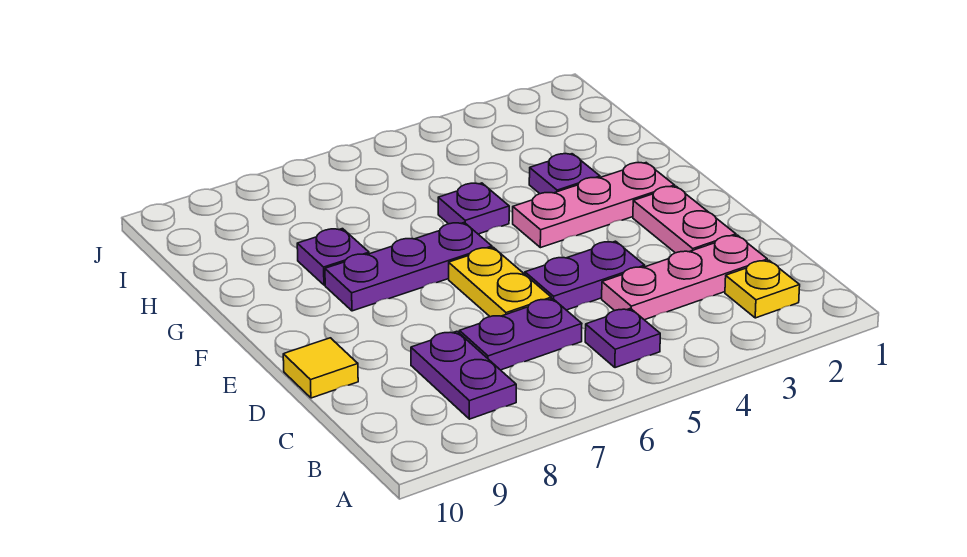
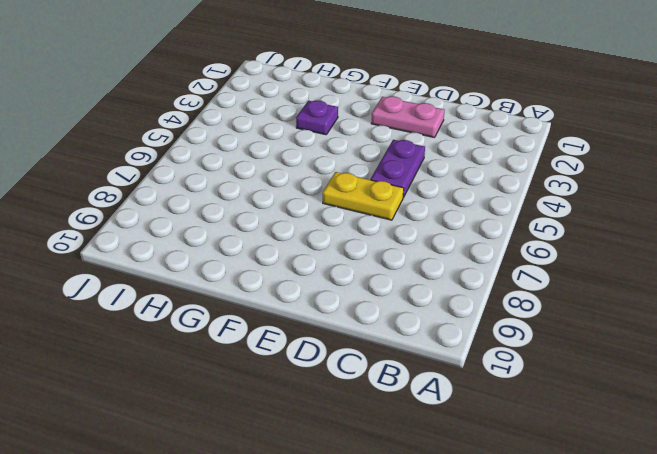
none -> yellow 1x1 plate [725,260,800,318]
none -> purple 1x1 plate [585,308,660,368]
none -> purple 1x2 plate [411,331,516,419]

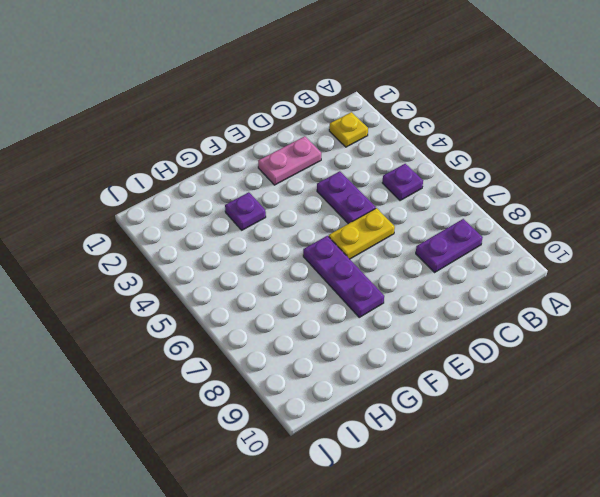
none -> pink 1x3 plate [602,235,767,320]
none -> purple 1x2 plate [459,299,582,370]
none -> yellow 1x1 tile [283,338,358,398]

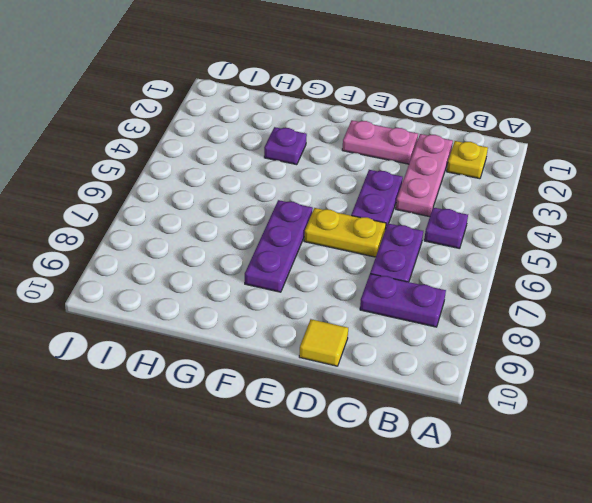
none -> pink 1x3 plate [513,163,675,248]
none -> purple 1x1 plate [438,183,509,234]
none -> purple 1x1 plate [297,229,369,285]

